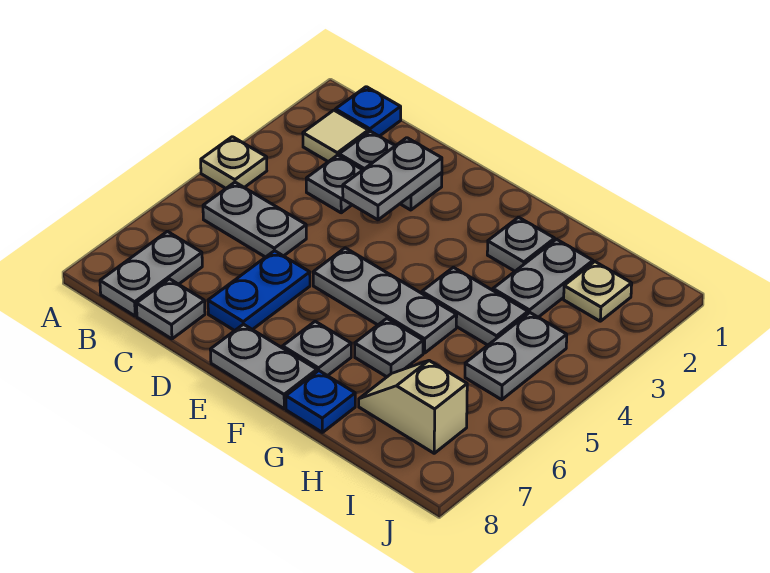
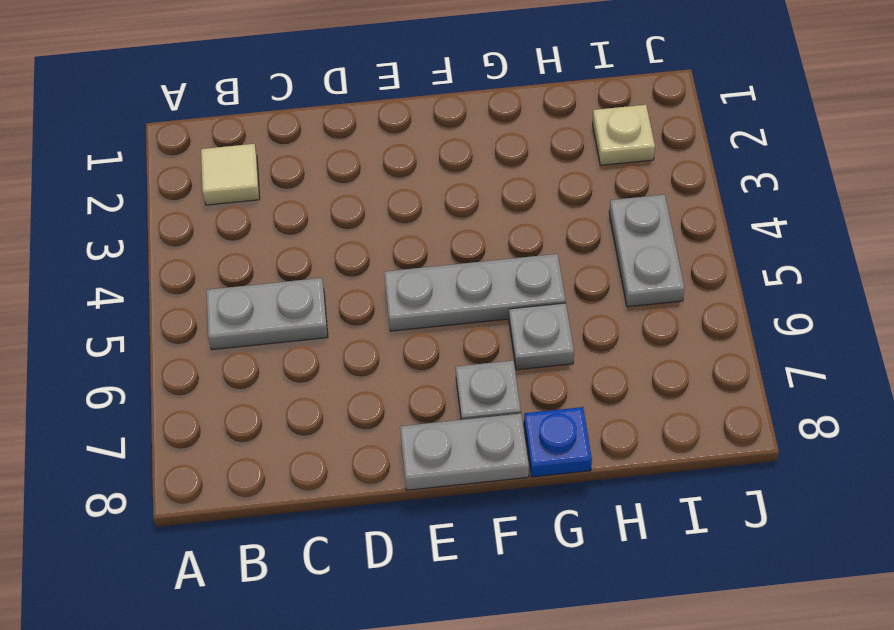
none -> tan 1x1 plate [201,137,267,188]
none -> blue 1x1 plate [335,87,401,136]
none -> grey 1x2 plate [100,231,202,316]

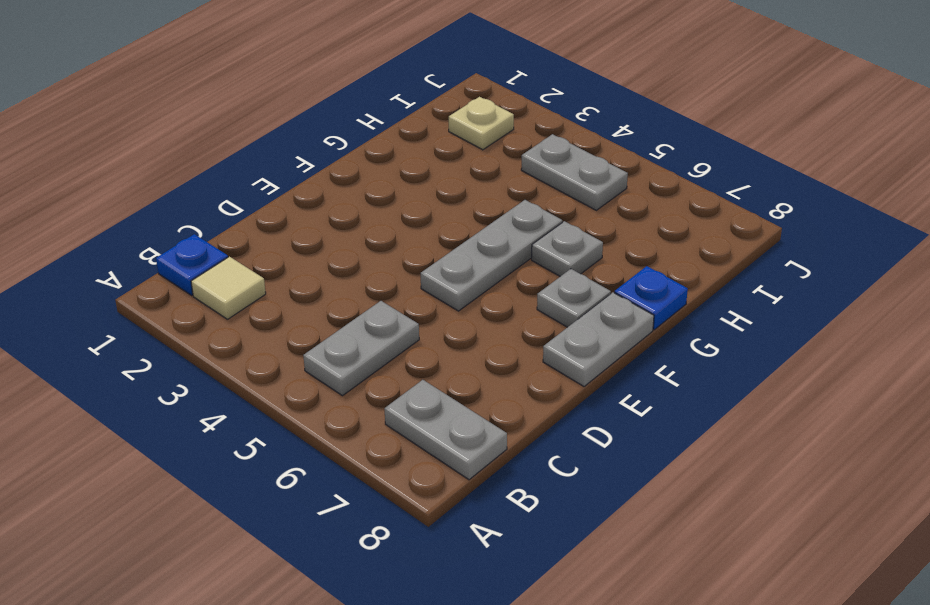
none -> tan 1x1 plate [201,137,267,188]
none -> grey 1x2 plate [339,131,442,210]
none -> grey 1x1 plate [306,155,362,213]

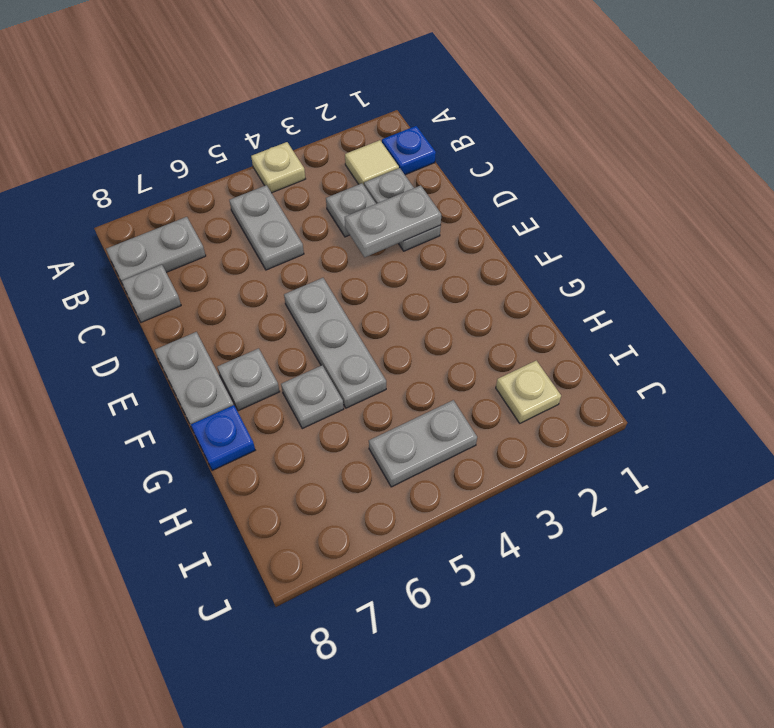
none -> blue 1x2 plate [208,251,310,331]
none -> grey 1x1 plate [487,217,555,271]
none -> grey 1x2 plate [422,267,528,345]

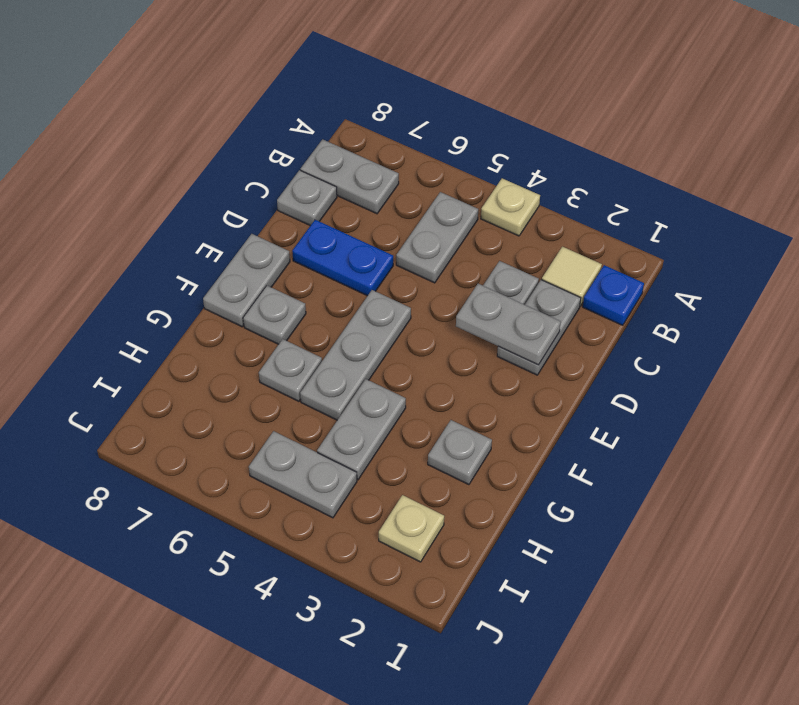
none -> blue 1x1 plate [286,371,355,433]
none -> grey 1x2 plate [493,239,593,317]
none -> tan 1x2 slope [359,361,467,453]

